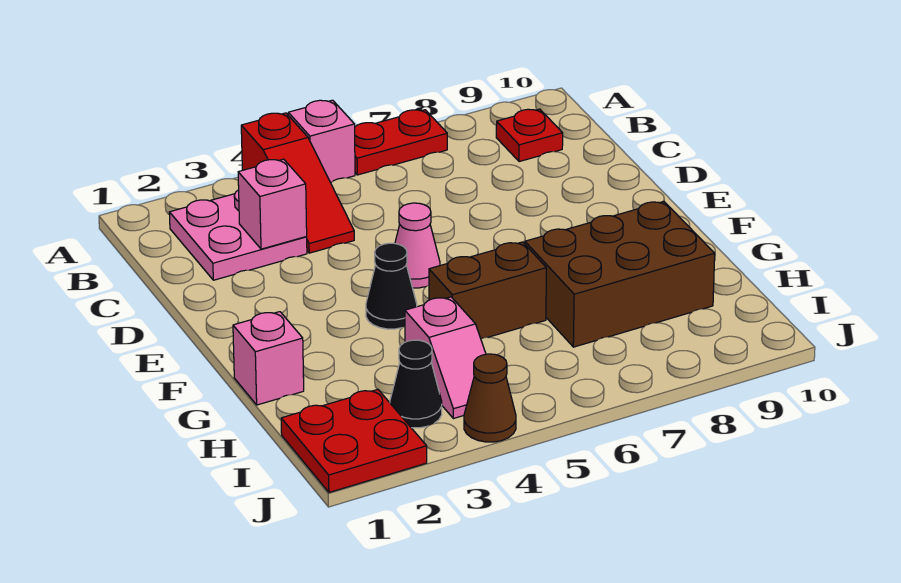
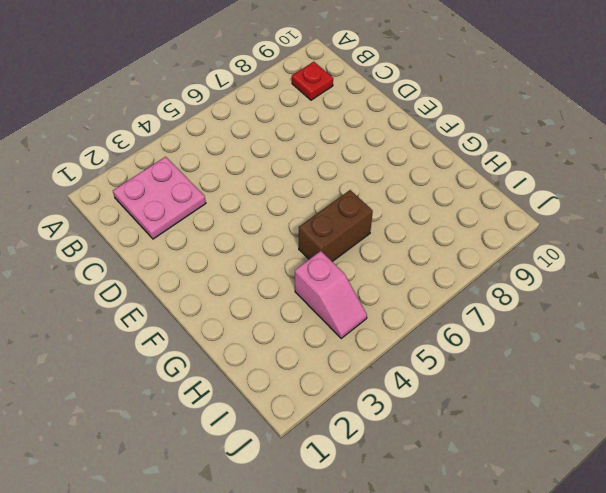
none -> red 1x3 slope [241,113,354,253]
none -> pink 1x1 brick [288,100,355,182]
none -> red 1x2 plate [355,110,447,175]

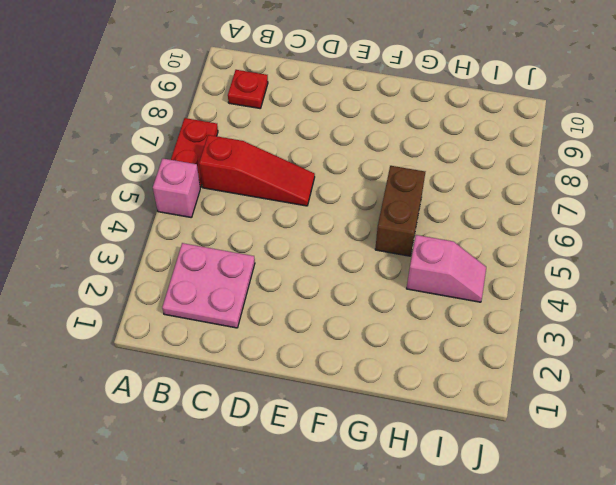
red 1x3 slope [199,135,315,206] -> red 1x3 slope moved to [241,113,354,253]
none -> pink 1x1 cone [395,203,440,288]
none -> black 1x1 cone [366,243,417,329]
none -> pink 1x1 brick [233,312,304,405]

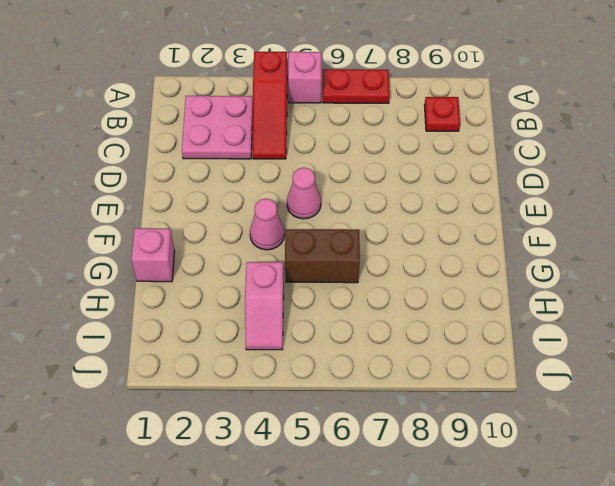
pink 1x1 cone [250,199,285,250] -> black 1x1 cone [366,243,417,329]
none -> brown 2x3 brick [525,201,715,347]
none -> red 2x2 plate [281,389,427,492]
none -> black 1x1 cone [390,340,442,428]

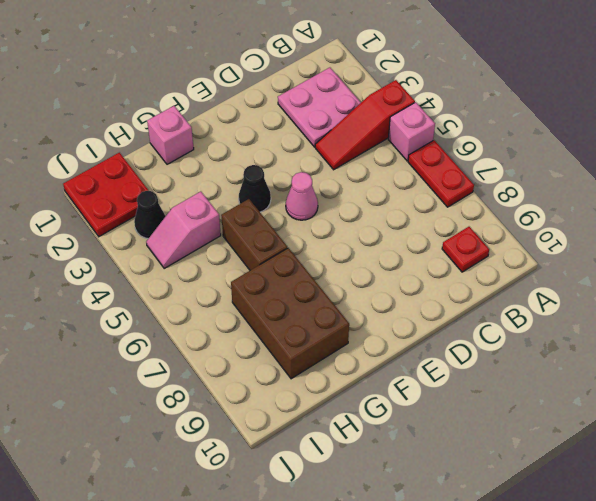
none -> brown 1x1 cone [464,354,516,442]
none -> pink 1x1 brick [238,159,307,249]

